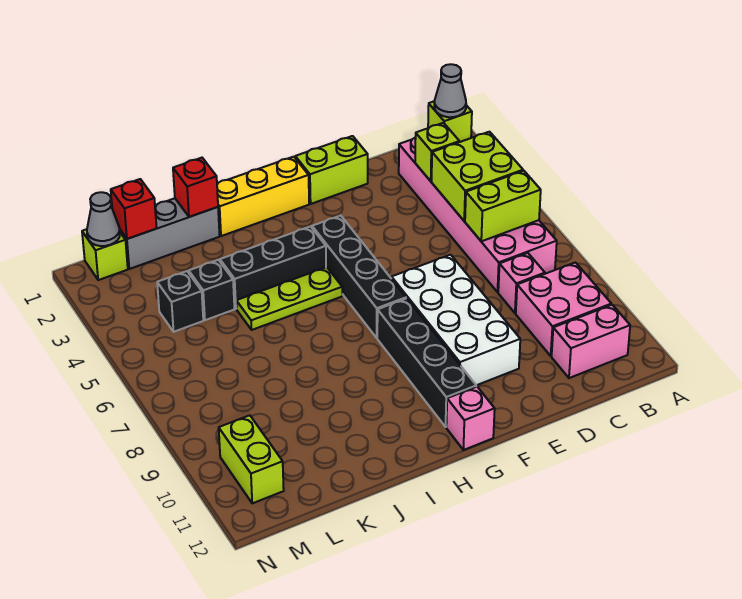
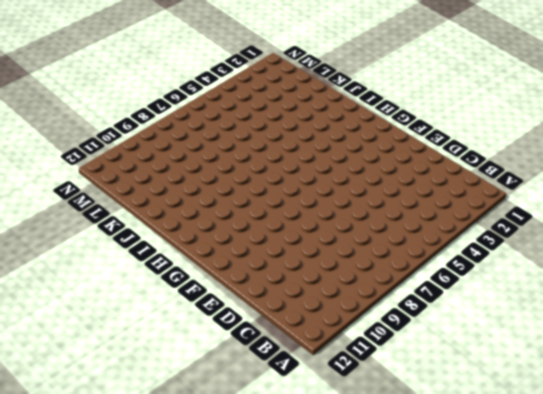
none -> pink 2x6 brick [399,137,557,292]
none -> pink 2x2 brick [516,262,611,356]
none -> pink 1x2 brick [552,305,630,378]

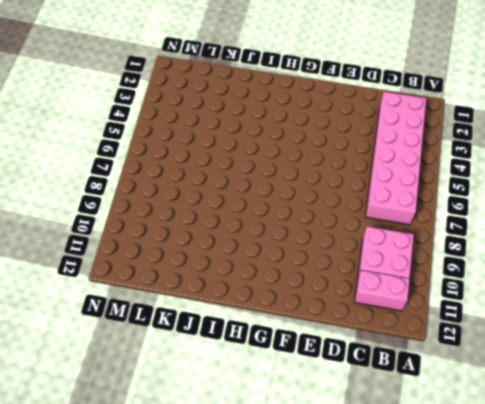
none -> pink 1x1 brick [498,253,545,313]
none -> lime 1x2 brick [295,136,368,204]
none -> white 2x4 brick [391,255,520,385]

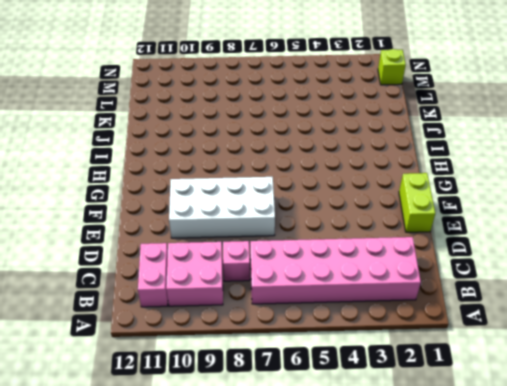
none -> yellow 1x3 brick [217,157,309,236]
none -> black 1x4 brick [312,216,406,338]
none -> black 1x4 brick [377,298,476,427]

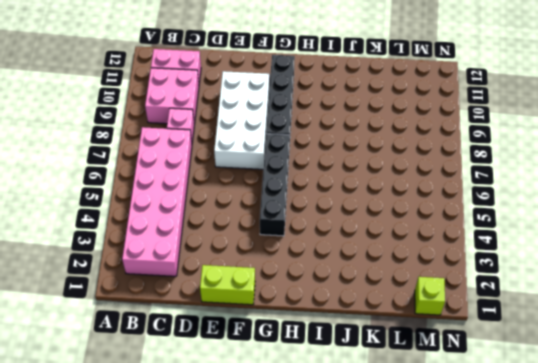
none -> yellow 1x3 brick [217,157,309,236]
none -> pink 1x1 brick [446,387,495,450]
none -> black 1x3 brick [220,227,326,309]

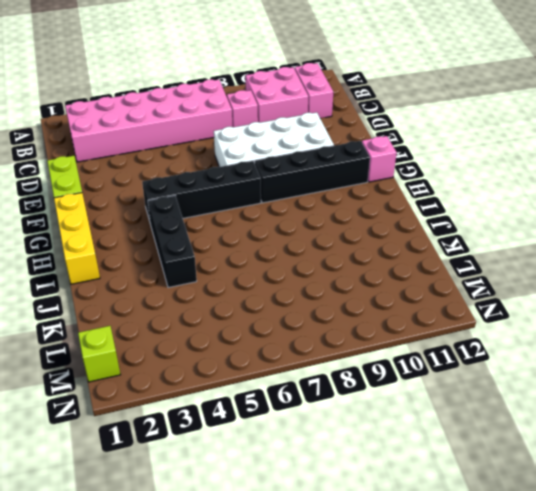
none -> lime 1x3 plate [236,267,342,330]
none -> grey 1x3 brick [120,198,220,269]
none -> black 1x1 brick [189,260,234,320]

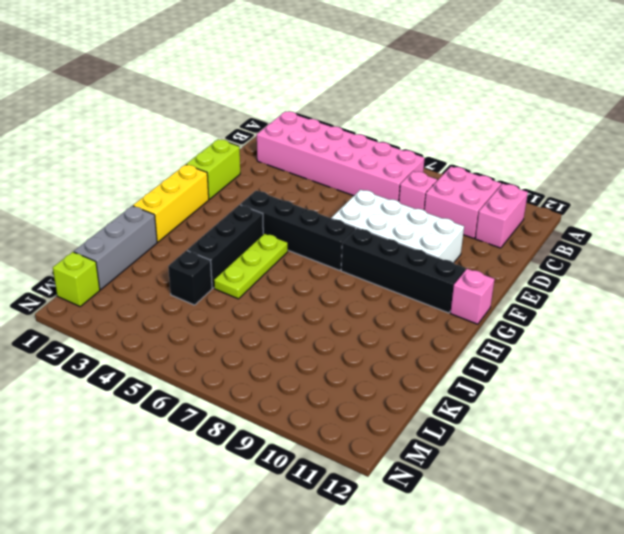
none -> black 1x1 brick [157,271,203,332]
none -> lime 1x2 brick [219,415,284,503]
none -> lime 1x1 brick [428,101,472,142]

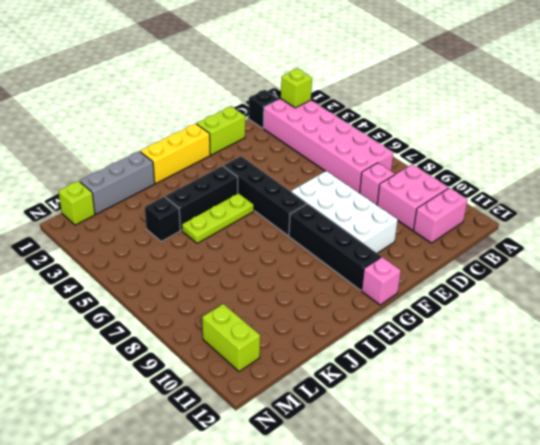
black 1x1 brick [249,90,279,128] -> black 1x1 brick moved to [157,271,203,332]
none -> lime 2x2 brick [432,132,523,221]
none -> lime 1x2 brick [465,171,541,241]
none -> lime 1x1 brick [415,123,459,181]

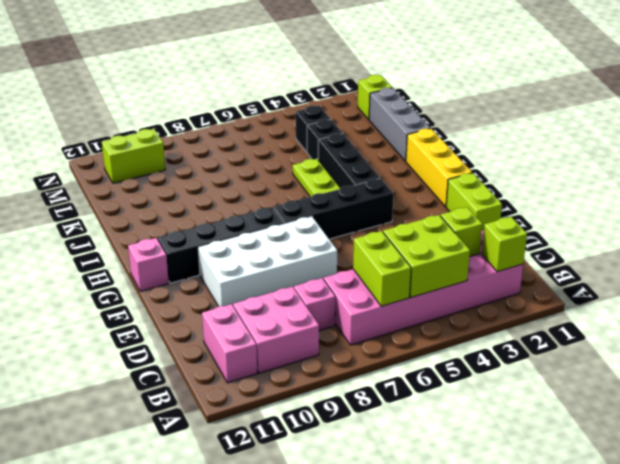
none -> red 1x1 brick [173,158,218,217]
none -> red 1x1 brick [111,179,157,239]
none -> grey 1x1 cone [87,192,120,246]

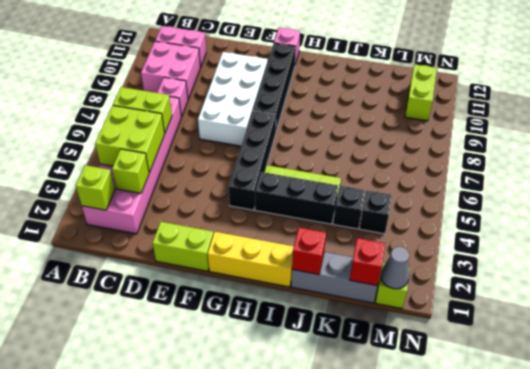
none -> grey 1x1 cone [434,64,466,117]

